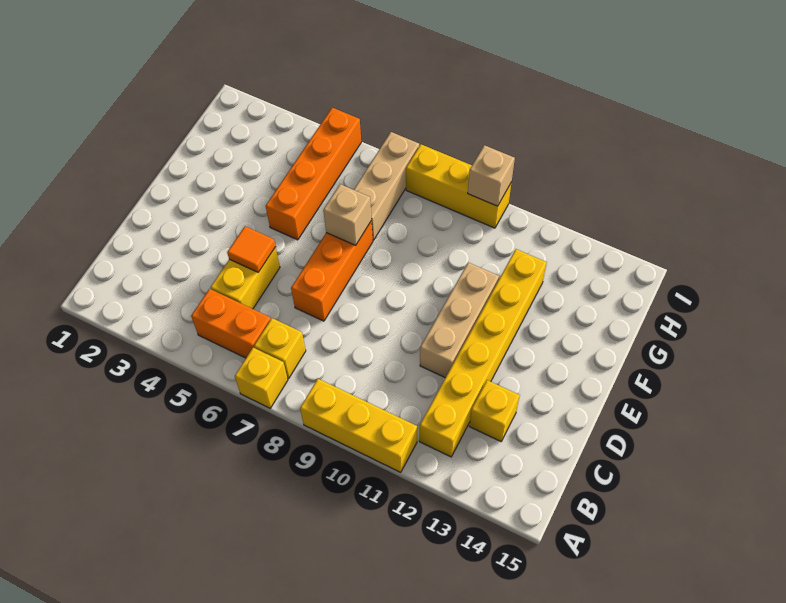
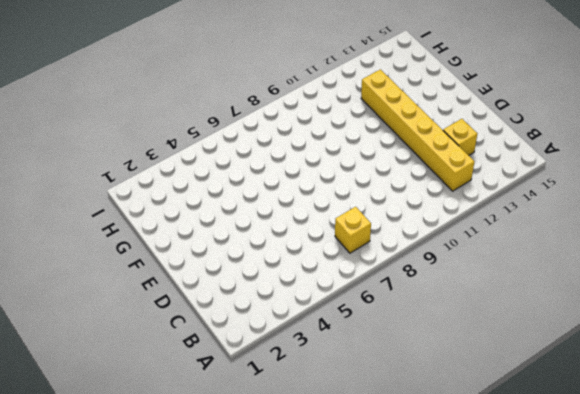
none -> yellow 1x1 brick [235,348,288,408]
none -> yellow 1x3 brick [300,379,417,472]
none -> orange 1x2 brick [191,289,271,358]

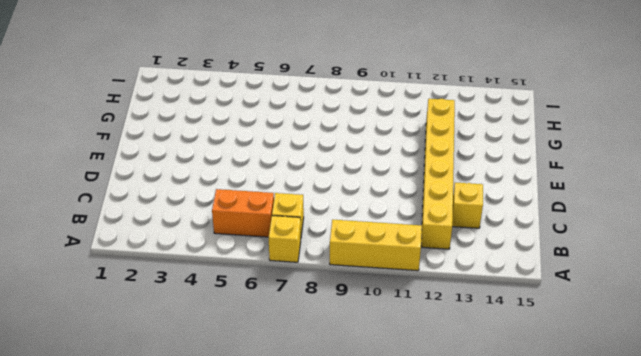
none -> yellow 1x2 brick [211,247,280,309]
none -> orange 1x3 brick [291,221,373,321]
none -> tan 1x3 brick [420,263,499,378]

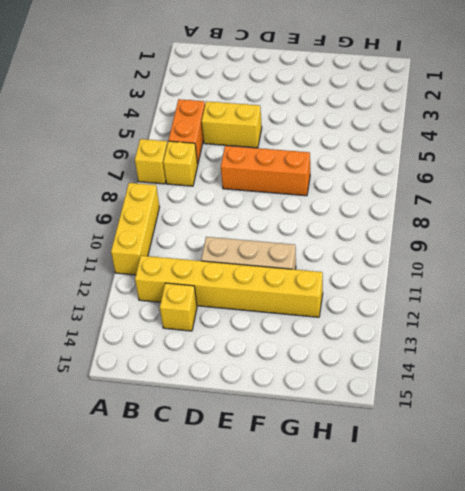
none -> orange 1x4 brick [266,108,361,240]
none -> tan 1x3 brick [354,132,419,240]
none -> yellow 1x3 brick [406,144,511,228]

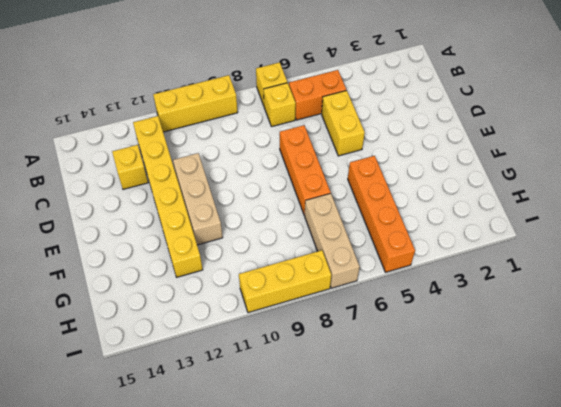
none -> orange 1x1 tile [227,226,276,272]
none -> tan 1x1 brick [323,184,372,245]
none -> tan 1x1 brick [468,145,515,206]

